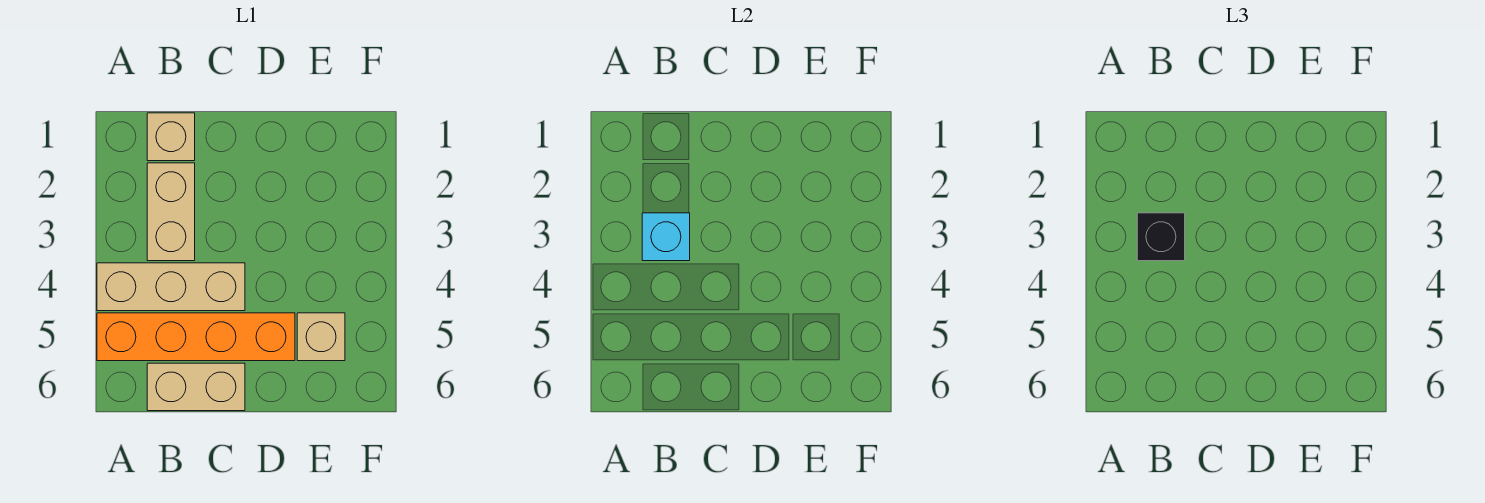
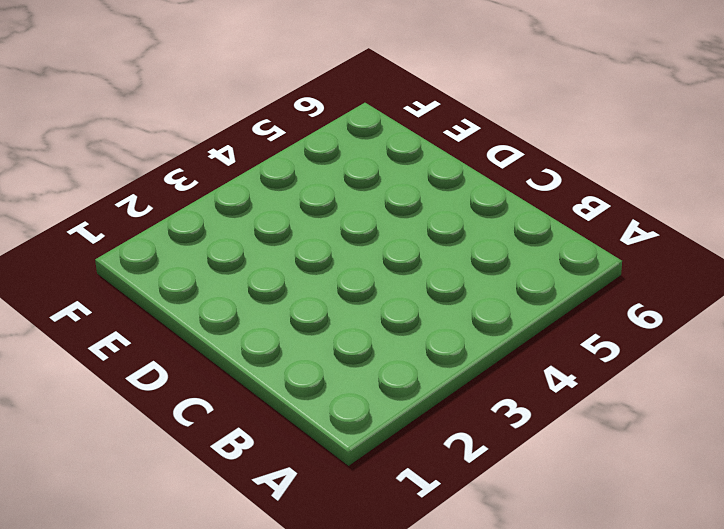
none -> tan 1x3 brick [97,263,245,311]
none -> orange 1x4 brick [97,313,295,361]

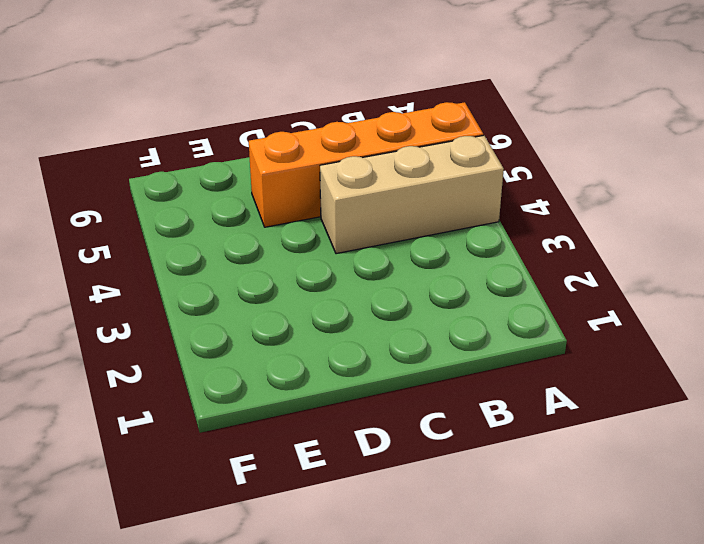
none -> tan 1x1 brick [147,113,195,161]
none -> tan 1x2 brick [147,163,195,261]

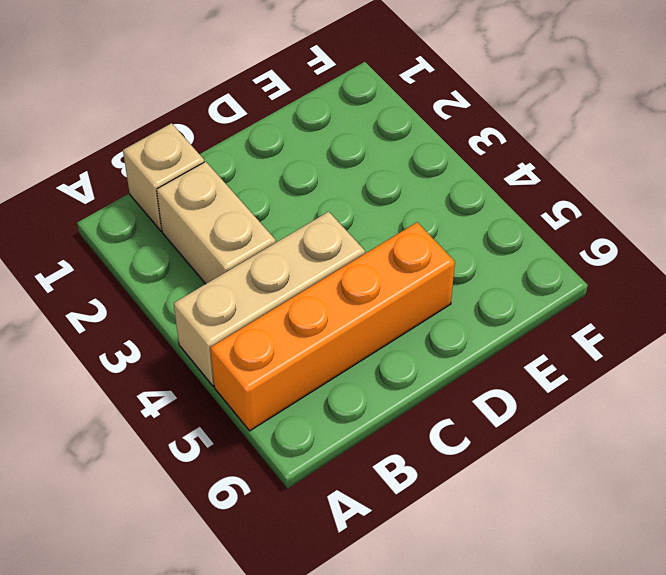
none -> tan 1x2 brick [147,363,245,411]
none -> tan 1x1 brick [297,313,345,361]

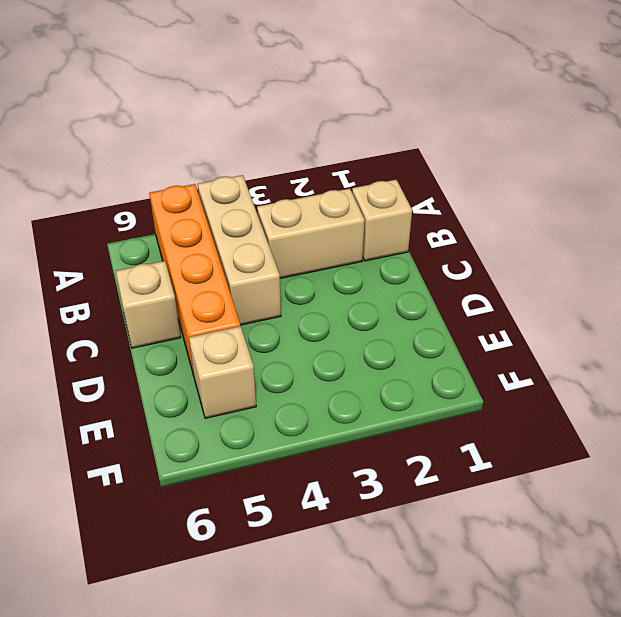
tan 1x1 brick [116,261,181,348] -> tan 1x2 brick [147,363,245,411]
none -> cyan 1x1 brick [642,213,690,261]
none -> black 1x1 brick [1137,213,1185,261]

